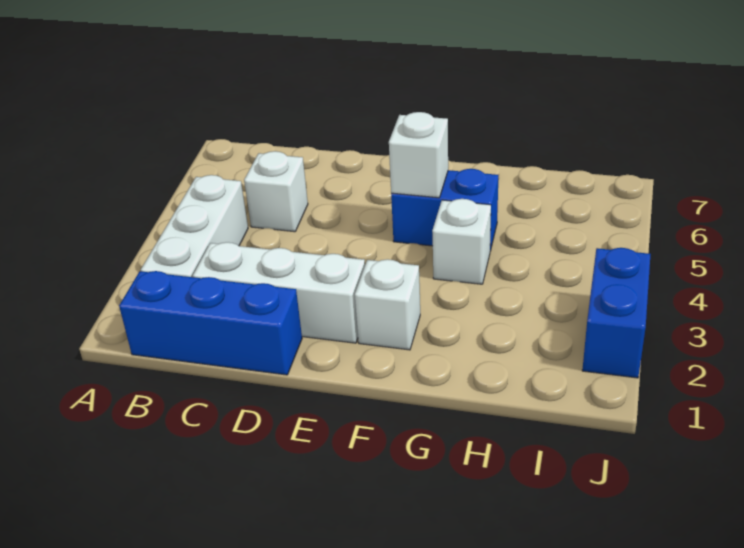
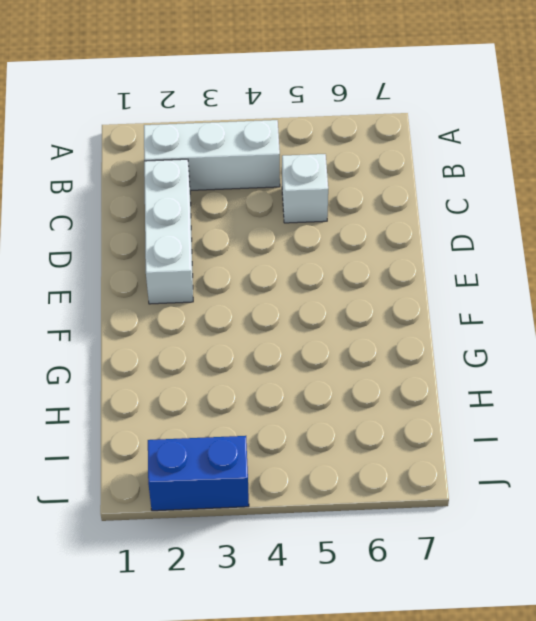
none -> blue 1x3 brick [119,271,302,375]
none -> white 1x1 brick [355,259,420,350]

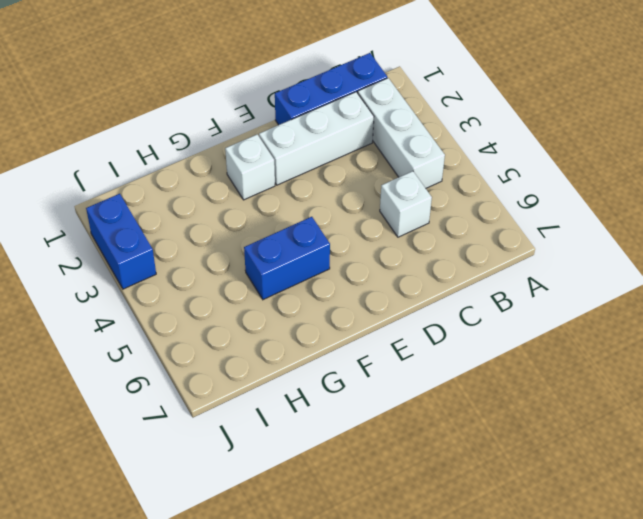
none -> white 1x1 brick [432,199,491,284]
none -> white 1x1 brick [389,112,448,198]

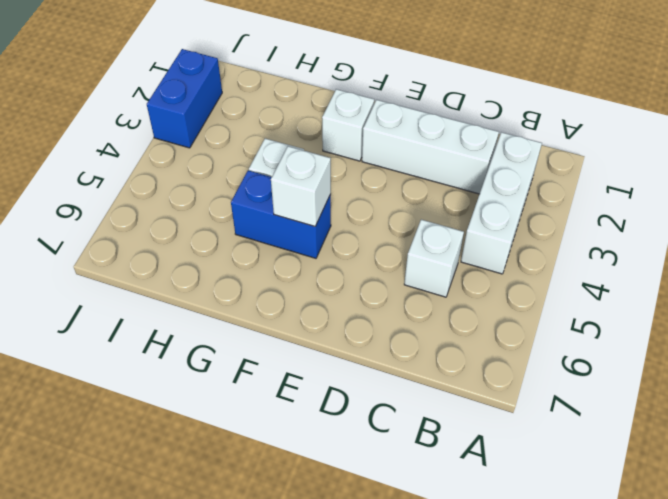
none -> blue 1x3 brick [119,271,302,375]

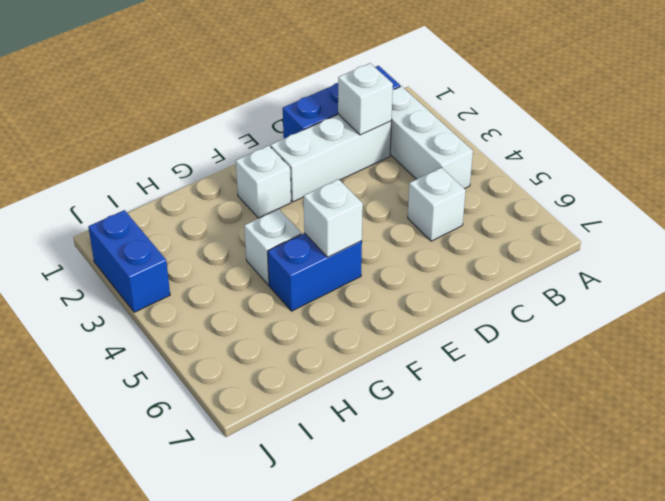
white 1x1 brick [338,63,393,135] -> none

